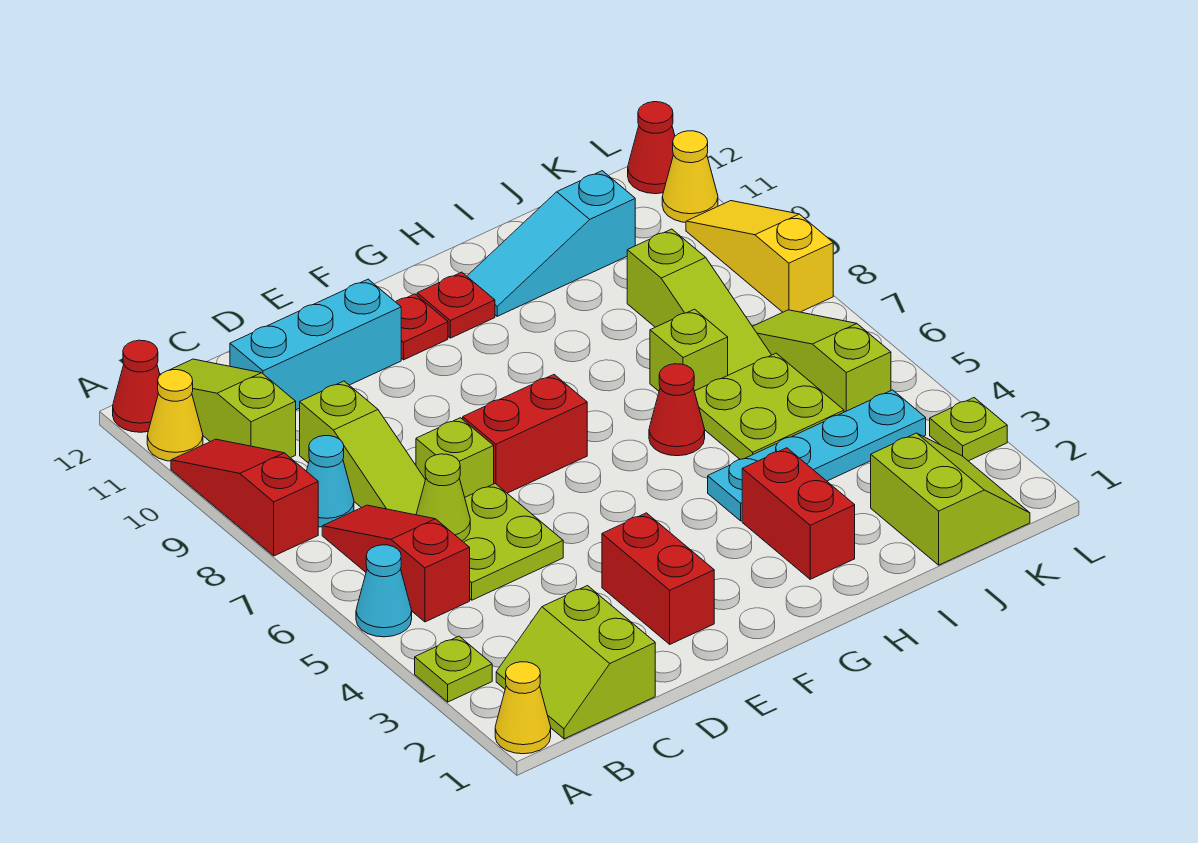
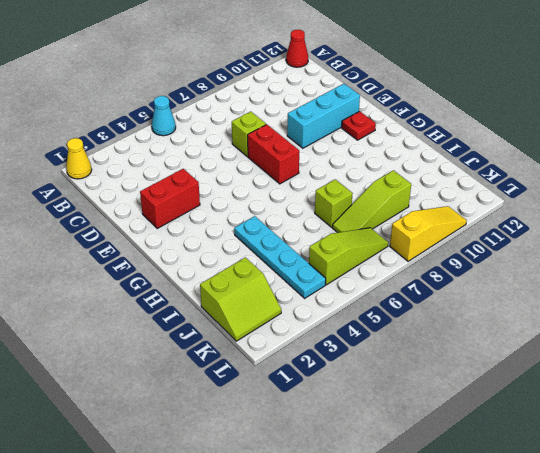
cyan 1x3 brick [287,84,360,148] -> cyan 1x3 brick turned to [230,279,401,410]
none -> lime 1x1 plate [415,636,492,702]
none -> red 1x3 slope [171,439,318,556]
none -> yellow 1x1 cone [147,370,203,461]
none -> lime 2x2 slope [496,586,655,739]

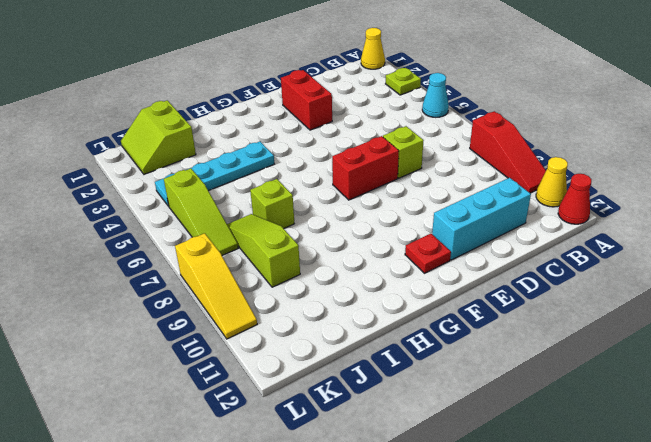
none -> lime 2x2 slope [496,586,655,739]
none -> red 1x3 slope [322,505,470,622]
none -> cyan 1x1 cone [307,436,354,527]
none -> lime 1x3 slope [160,359,296,458]

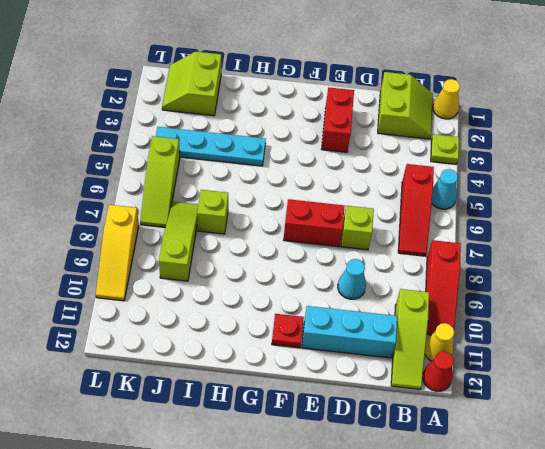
cyan 1x1 cone [338,259,366,299] -> cyan 1x1 cone moved to [307,436,354,527]
none -> lime 2x2 plate [463,484,563,600]
none -> lime 1x3 slope [300,381,425,515]
none -> red 1x1 plate [417,272,495,338]
none -> red 1x2 brick [742,448,855,579]

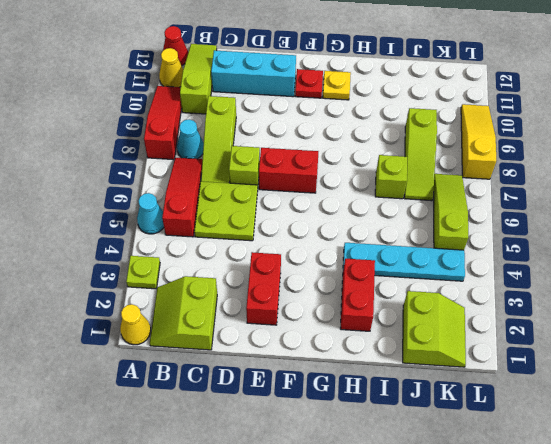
yellow 1x1 plate [323,71,351,100] -> red 1x1 plate [417,272,495,338]
none -> red 1x1 cone [649,364,705,456]
none -> cyan 1x3 slope [467,171,635,316]
none -> lime 2x2 plate [695,353,844,459]
none -> lime 1x1 plate [930,398,1007,461]

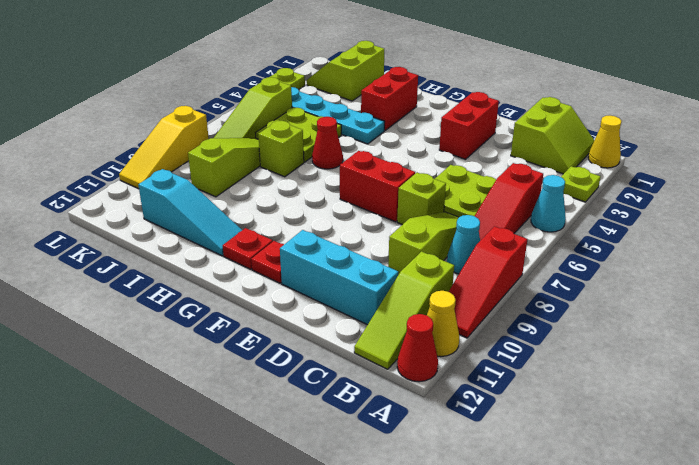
none -> yellow 1x1 cone [662,131,718,222]
none -> red 1x1 cone [628,102,675,194]
none -> lime 1x1 cone [416,454,470,541]

